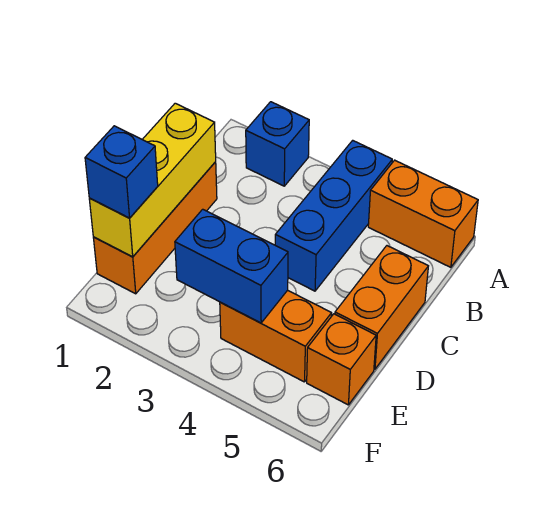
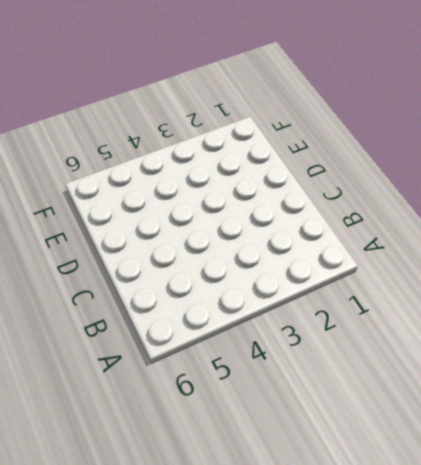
none -> blue 1x1 brick [246,102,309,186]
none -> blue 1x3 brick [275,140,392,291]

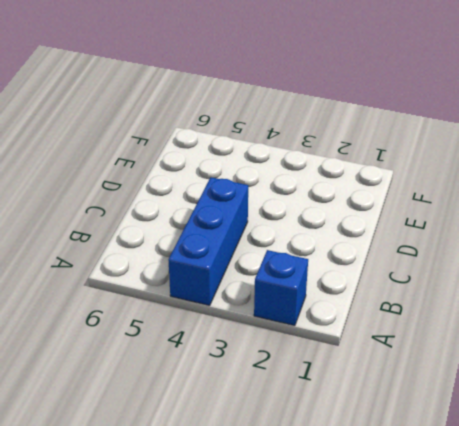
none -> orange 1x2 brick [368,160,478,267]
none -> orange 1x3 brick [93,162,217,294]

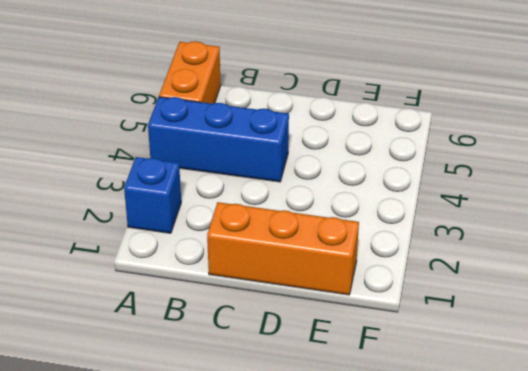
none -> orange 1x2 brick [335,246,428,369]
none -> orange 1x2 brick [220,290,332,382]

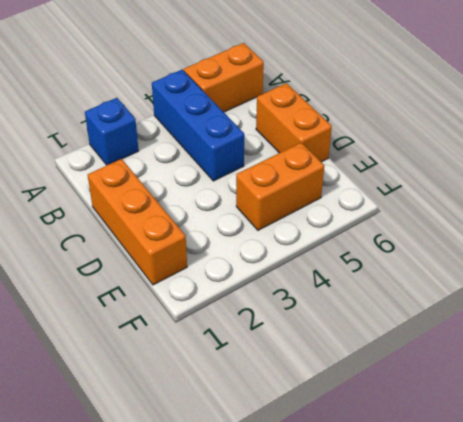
none -> orange 1x1 brick [307,314,376,405]
none -> yellow 1x3 brick [89,103,216,257]

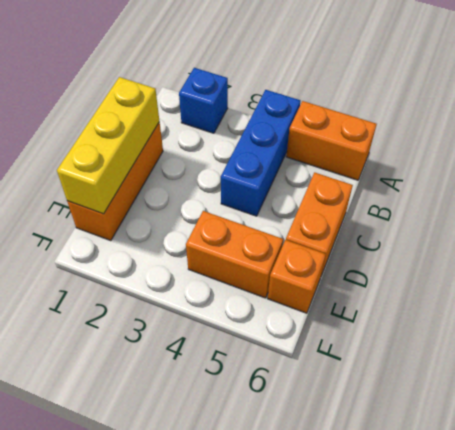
none -> blue 1x2 brick [175,209,288,323]
none -> blue 1x1 brick [85,126,158,218]

